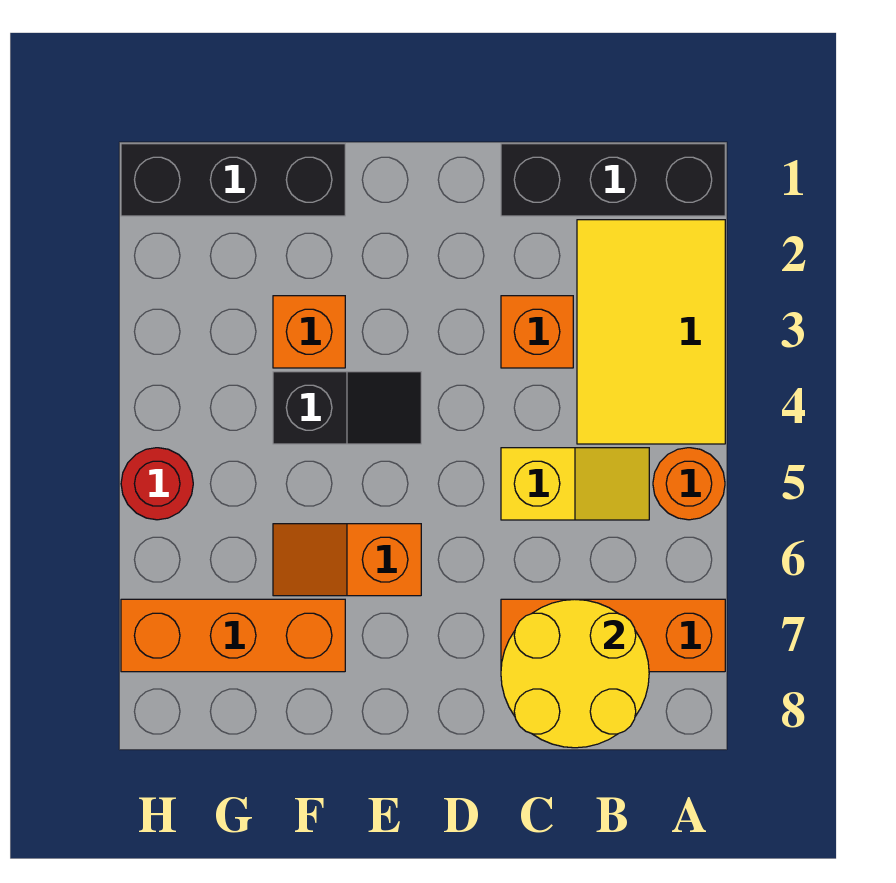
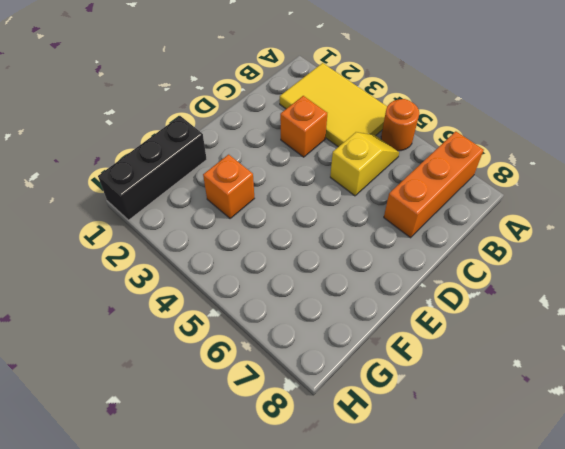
none -> black 1x3 brick [501,144,725,216]
none -> black 1x2 slope [273,372,421,444]
none -> orange 1x2 slope [273,524,421,596]

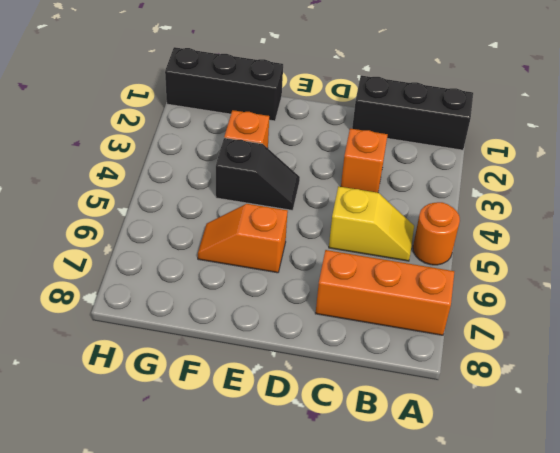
none -> yellow 2x3 tile [577,220,725,444]
none -> orange 1x3 brick [121,599,345,672]
none -> red 1x1 round brick [121,448,193,520]

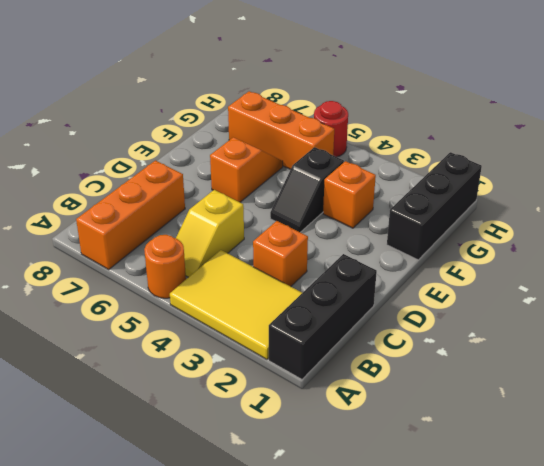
orange 1x3 brick [228,91,334,170] -> orange 1x3 brick turned to [121,599,345,672]
none -> yellow 2x2 round brick [501,599,649,748]

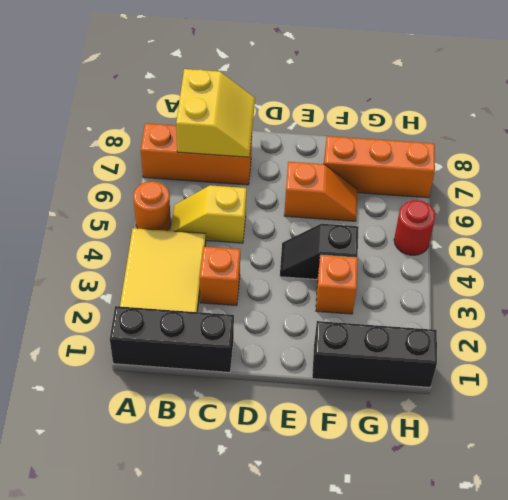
yellow 2x2 slope [176,69,255,157] -> yellow 2x2 round brick [501,599,649,748]

